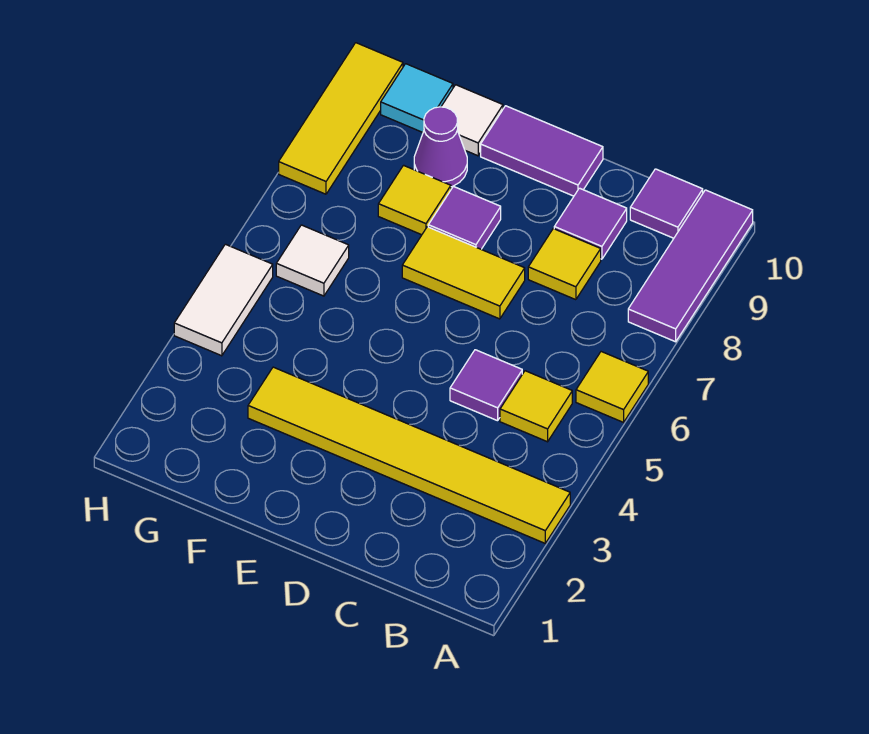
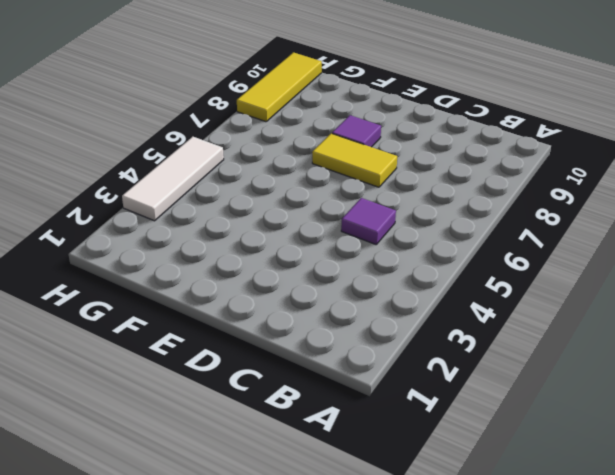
white 1x3 tile [122,137,224,221] -> white 1x2 tile [174,244,273,356]
none -> yellow 1x6 tile [248,367,570,543]
none -> yellow 1x1 tile [576,352,648,422]
none -> purple 1x3 tile [628,190,753,342]

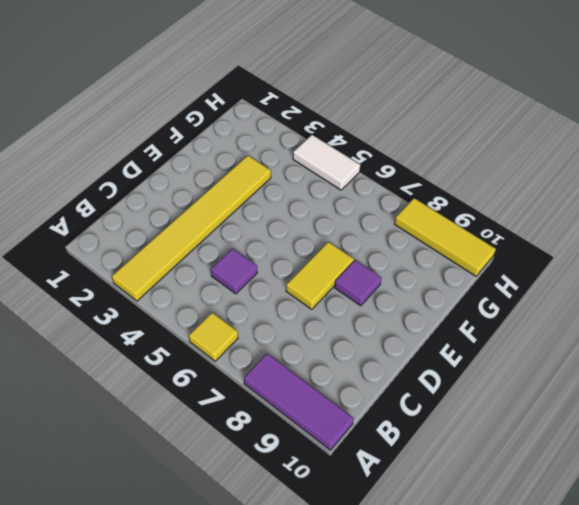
none -> yellow 1x1 tile [500,371,572,442]
none -> purple 1x1 tile [630,169,703,238]
none -> yellow 1x1 tile [528,229,601,300]

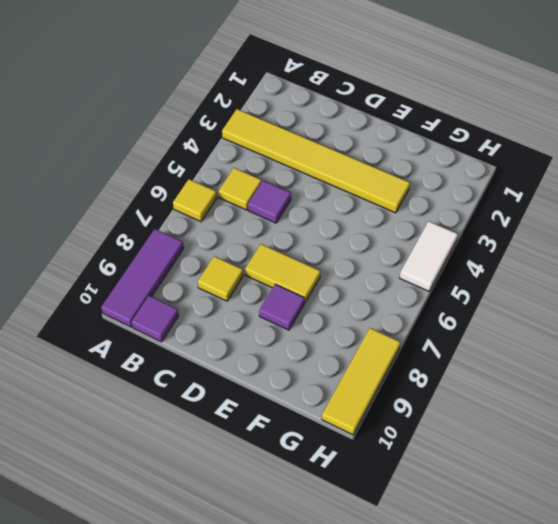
none -> purple 1x1 tile [554,188,627,259]
none -> purple 1x2 tile [481,106,603,196]
none -> yellow 1x1 tile [378,165,451,235]

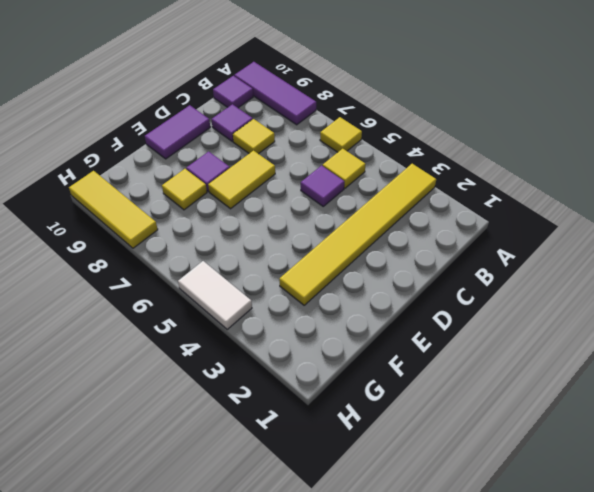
none -> purple 1x1 cone [414,107,467,187]
none -> white 1x1 tile [441,85,503,156]
none -> white 1x1 tile [276,225,349,296]

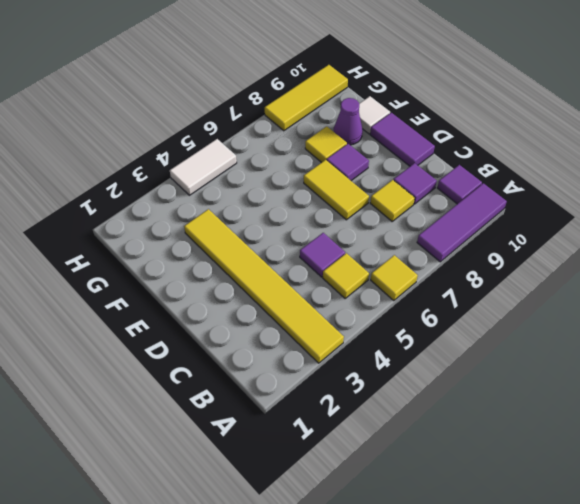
none -> white 1x1 tile [276,225,349,296]
none -> cyan 1x1 tile [381,64,453,132]

